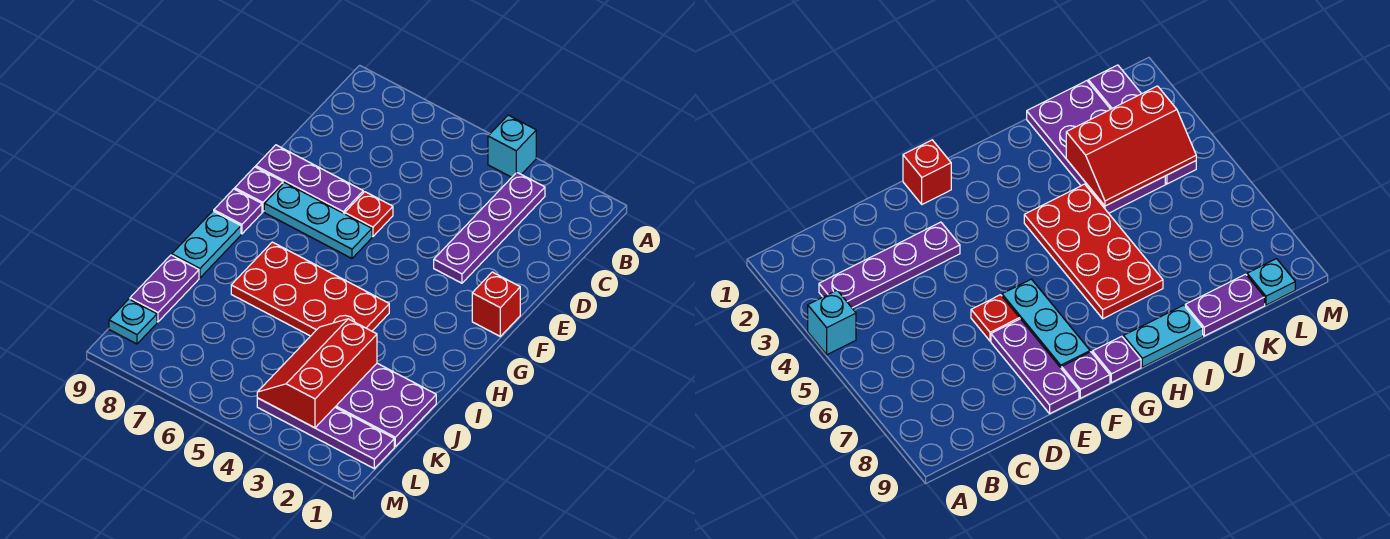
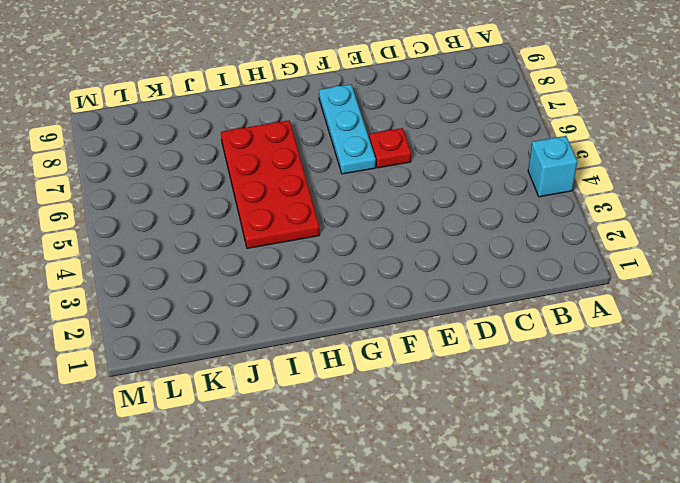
none -> purple 1x4 plate [434,172,545,283]
none -> purple 1x3 plate [256,145,363,214]
none -> red 1x1 brick [472,272,520,336]

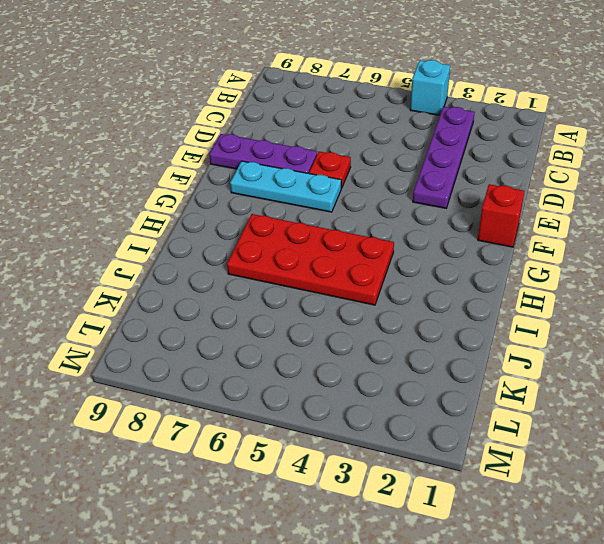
none -> purple 1x1 plate [235,167,283,212]
none -> purple 1x1 plate [214,189,262,234]
none -> cyan 1x2 plate [172,211,241,278]

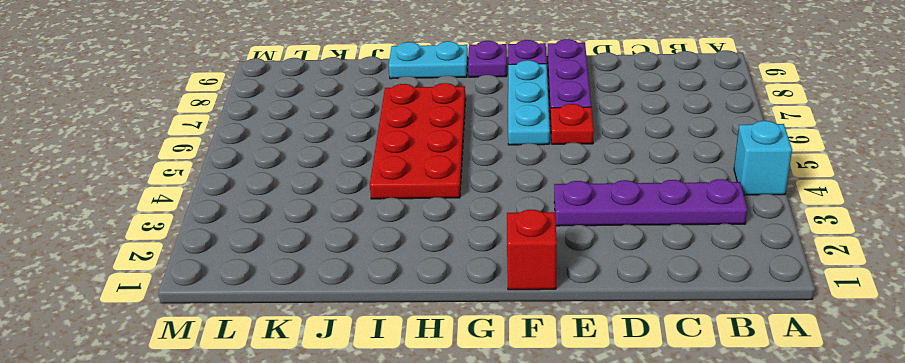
none -> purple 2x4 plate [336,363,436,446]
none -> purple 1x2 plate [130,255,199,322]
none -> purple 1x4 plate [257,398,394,469]

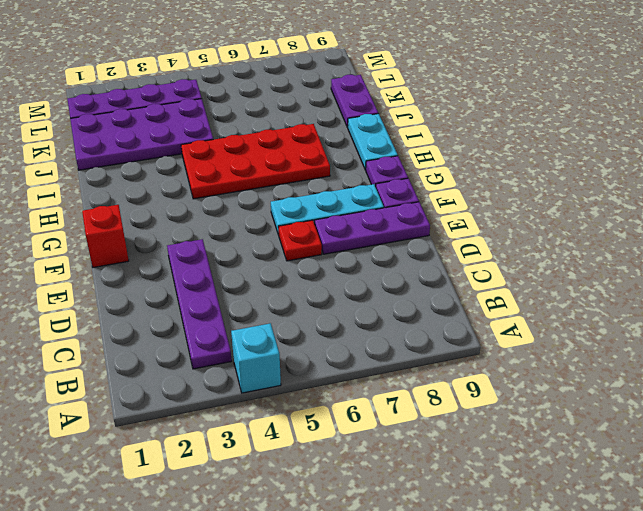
none -> cyan 1x1 plate [109,299,157,344]
none -> red 2x3 slope [257,319,377,428]

